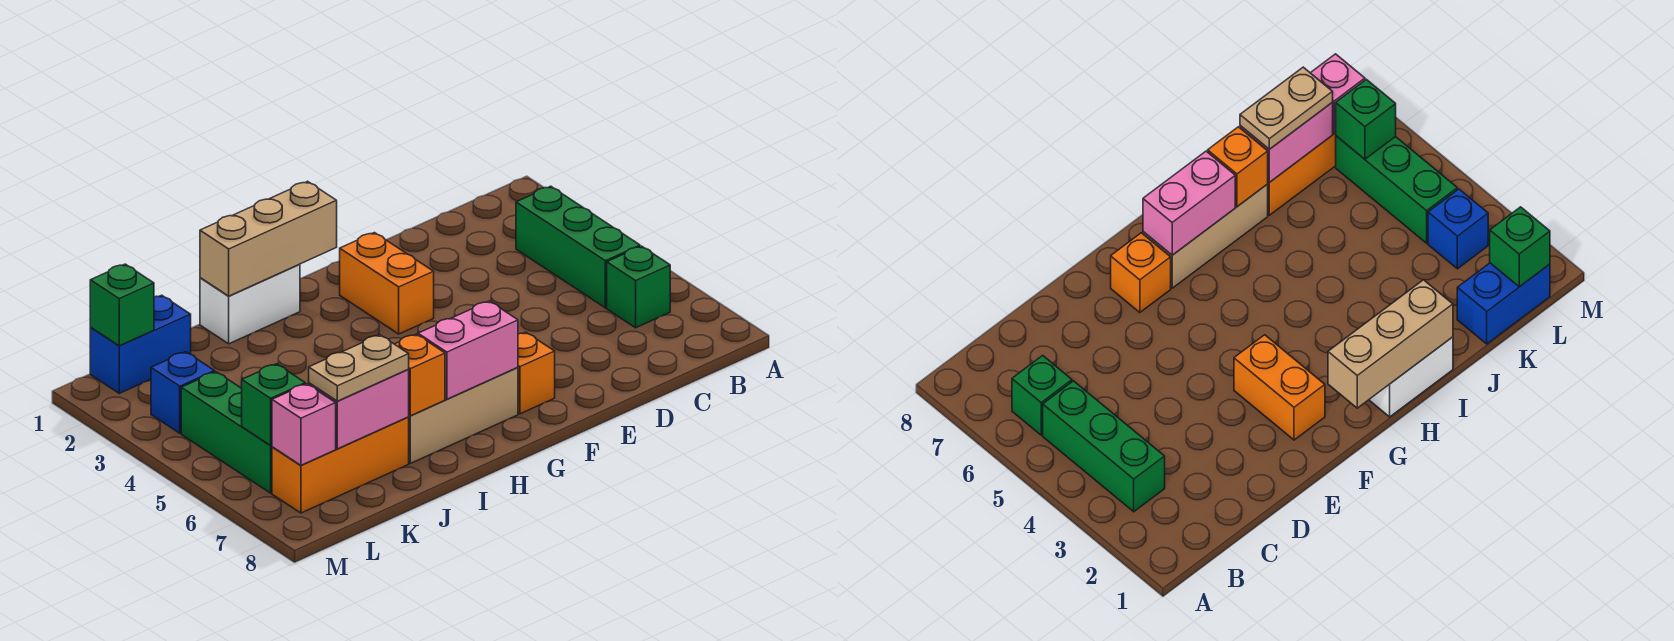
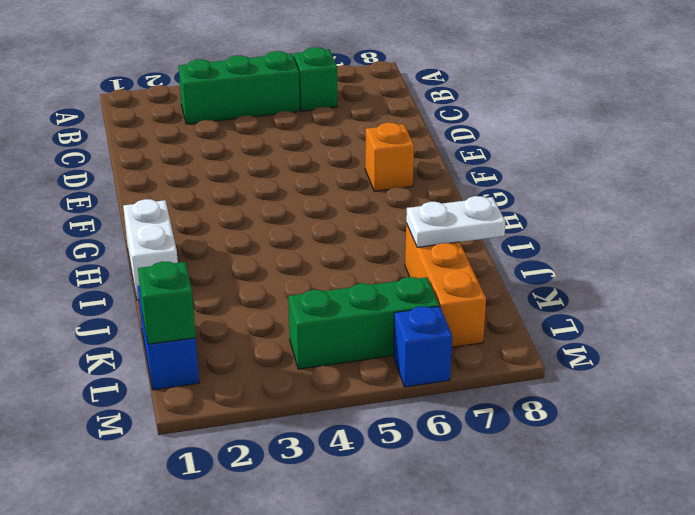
white 1x2 plate [406,196,505,247] -> pink 1x2 brick [309,370,409,449]
blue 1x1 brick [393,306,452,387] -> blue 1x1 brick moved to [151,352,215,433]
none -> orange 1x2 brick [340,233,434,334]
none -> tan 1x3 brick [409,367,518,463]
none -> tan 1x3 brick [200,181,337,296]

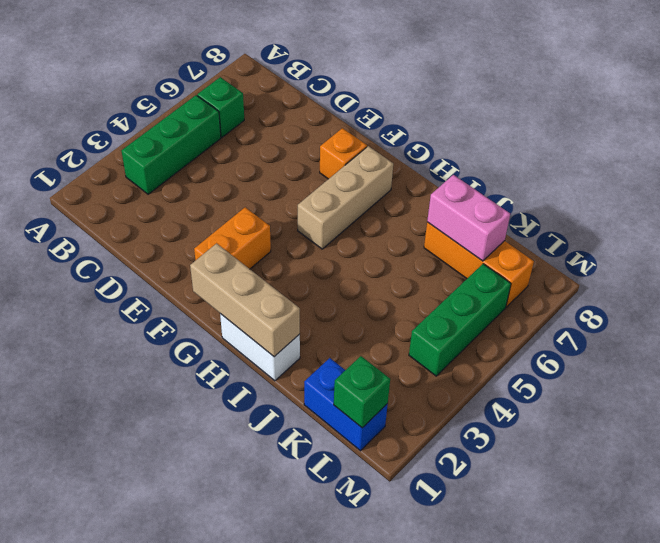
tan 1x3 brick [298,146,393,249] -> tan 1x3 brick turned to [409,367,518,463]
none -> blue 1x1 brick [151,352,215,433]
none -> pink 1x2 brick [418,301,518,399]
none -> orange 1x1 brick [395,334,445,416]

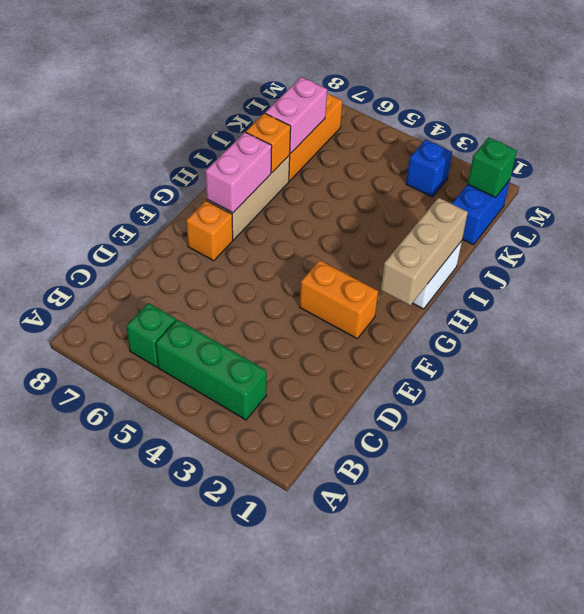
none -> green 1x3 brick [181,372,272,493]
none -> green 1x1 brick [242,364,305,446]
none -> pink 1x1 brick [272,384,336,465]

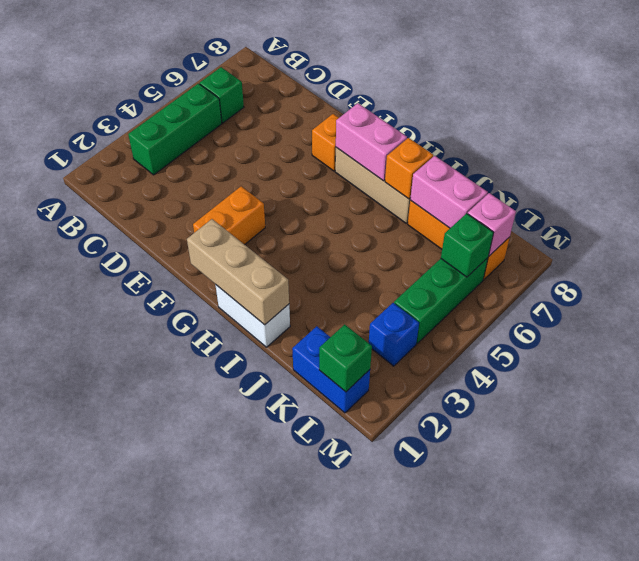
none -> tan 1x2 plate [309,335,409,401]

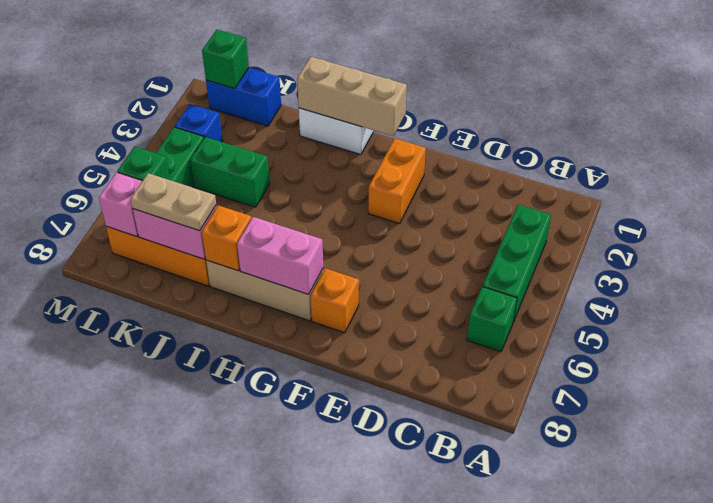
green 1x2 brick [190,137,270,207] -> none

